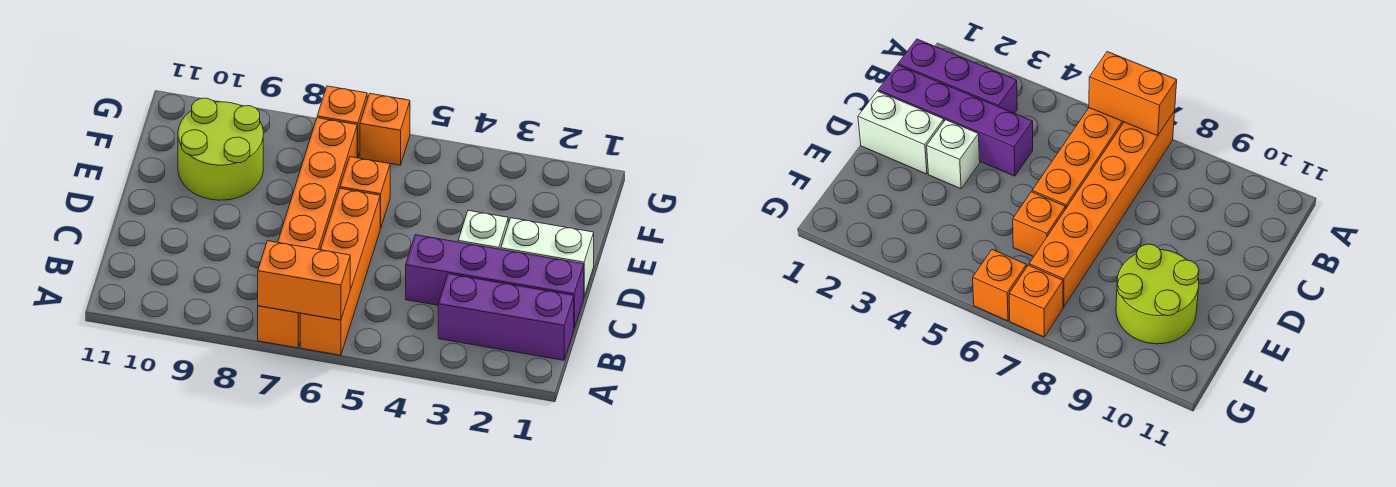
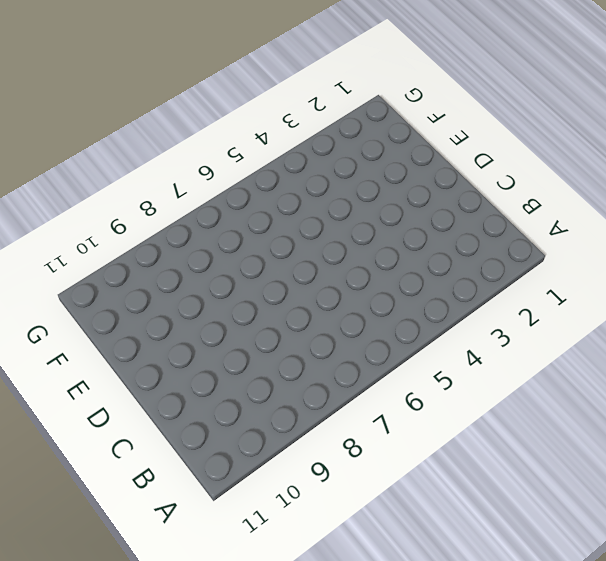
none -> orange 1x4 brick [300,188,380,355]
none -> orange 1x6 brick [258,118,357,348]

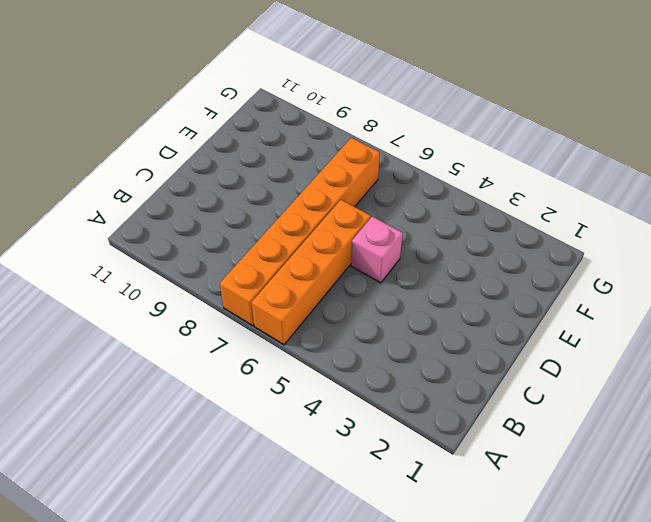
pink 1x1 brick [351,216,403,283] -> none
none -> purple 1x3 brick [438,274,574,360]
none -> purple 1x4 brick [406,235,584,328]

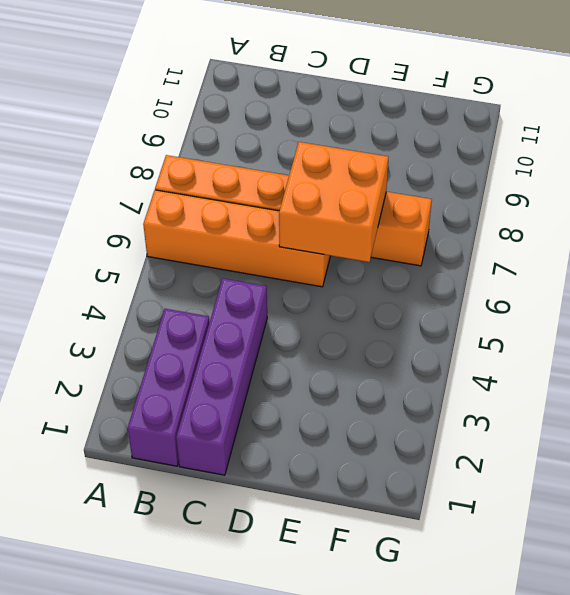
orange 2x2 brick [279,142,388,262] -> none
none -> white 1x2 brick [501,218,594,296]
none -> white 1x1 brick [458,211,508,249]

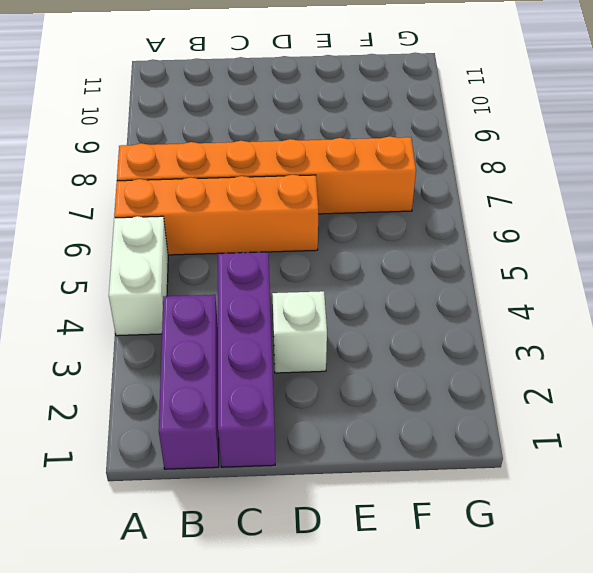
white 1x2 brick [109,216,168,336] -> white 1x2 brick moved to [501,218,594,296]
none -> orange 1x1 brick [340,157,390,228]
none -> lime 2x2 round brick [178,98,263,200]

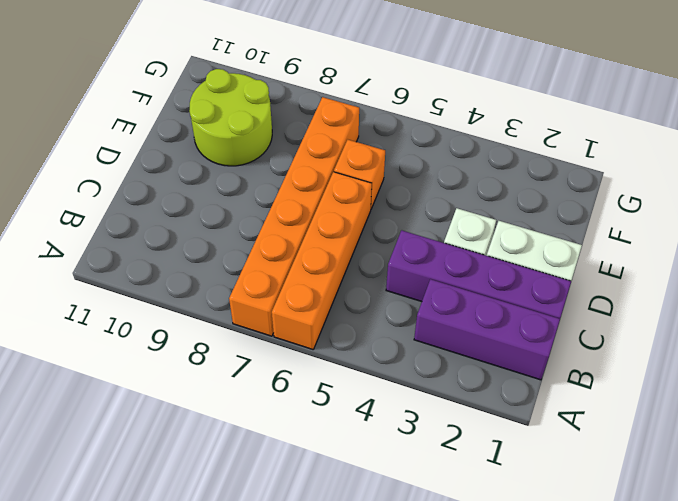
none -> orange 1x1 brick [360,94,410,165]
none -> orange 1x1 brick [317,86,367,158]

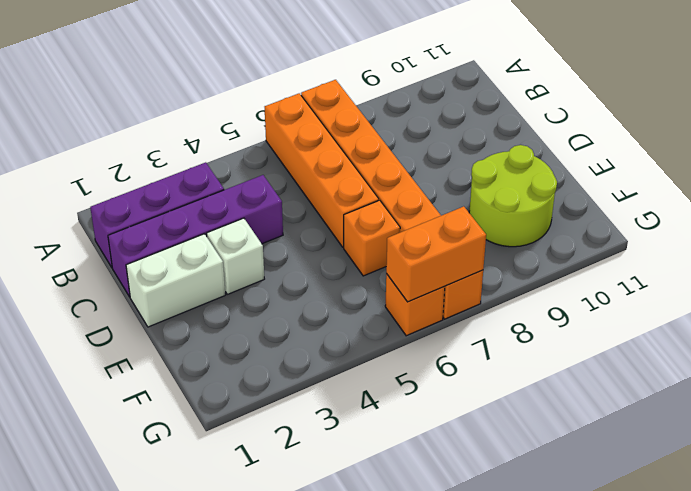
orange 1x2 brick [386,206,486,302] -> orange 1x2 brick moved to [258,241,350,320]

